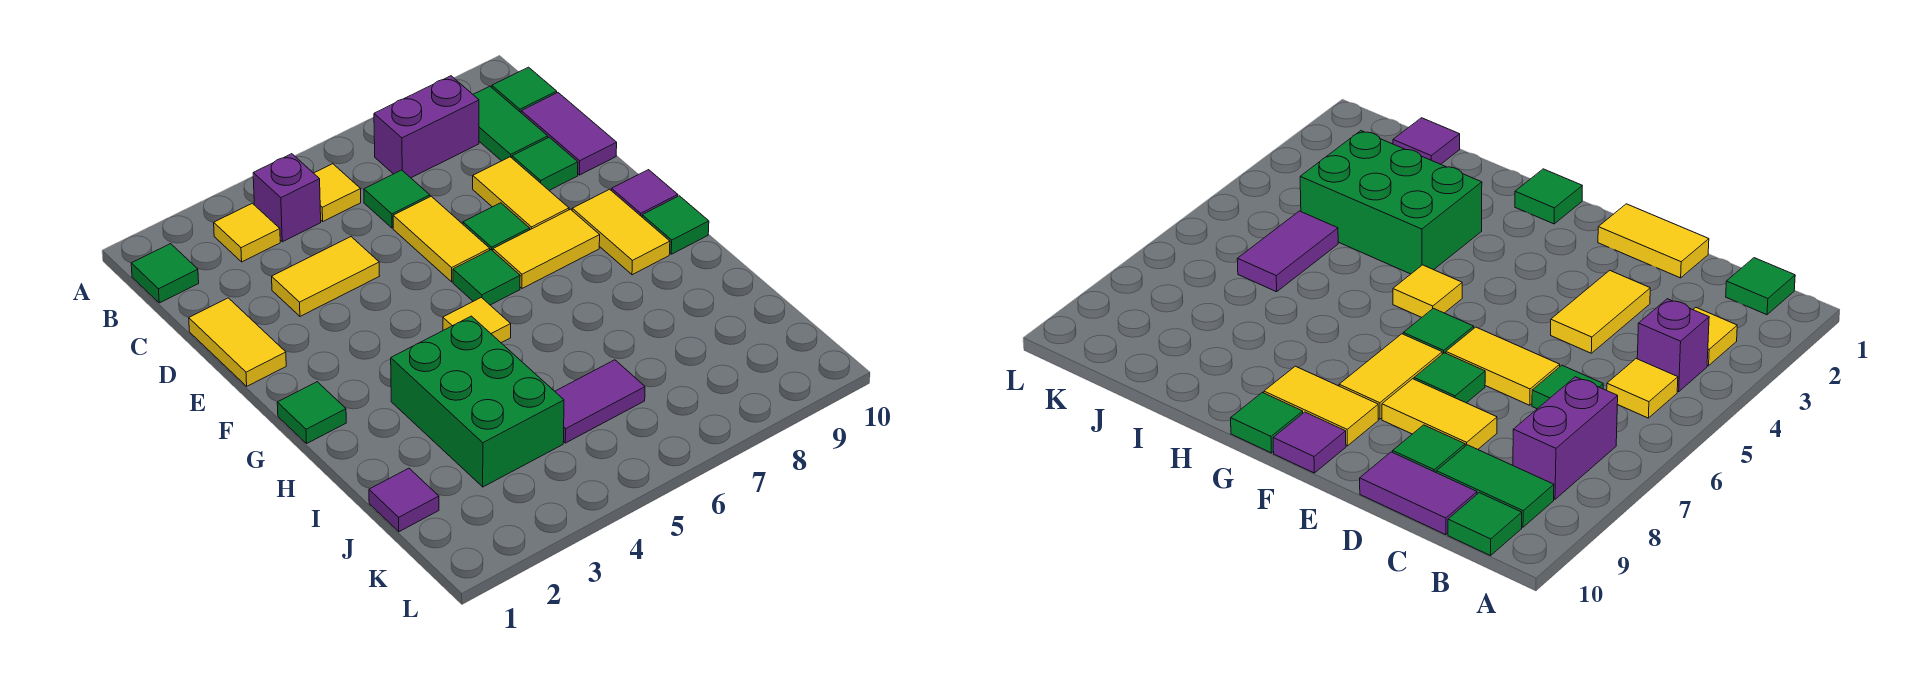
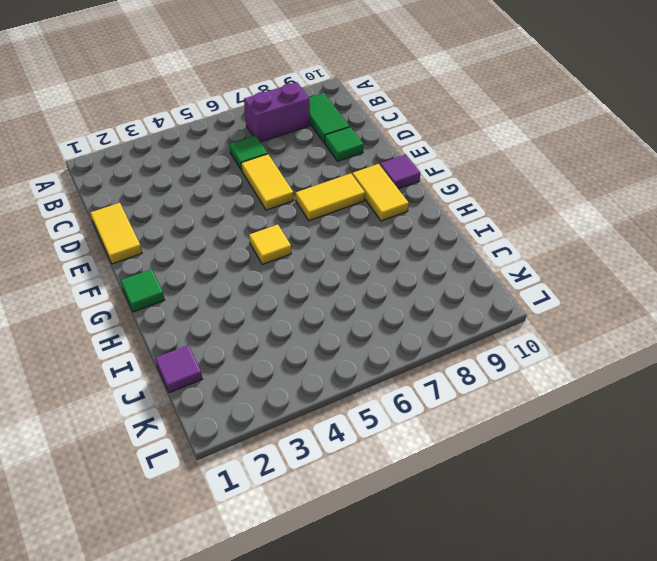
none -> green 1x1 tile [131,244,199,303]
none -> yellow 1x1 tile [214,203,280,262]
none -> purple 1x1 brick [253,154,321,242]

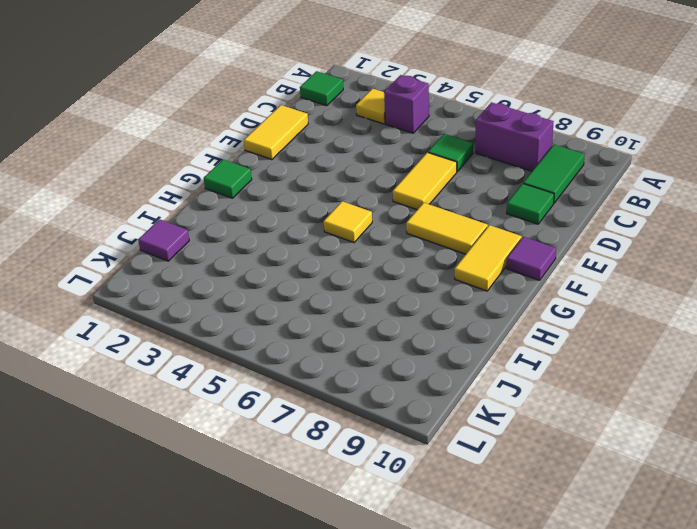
none -> yellow 1x1 tile [314,164,361,221]
none -> green 1x1 tile [492,67,557,112]
none -> purple 1x2 tile [521,93,617,175]

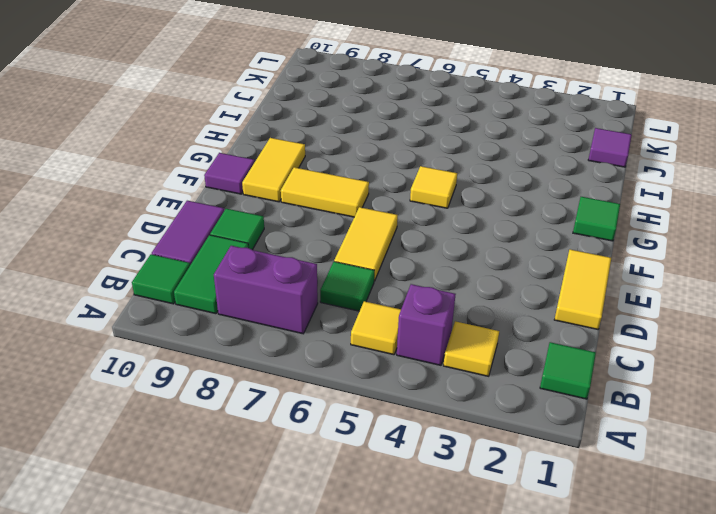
none -> yellow 1x2 tile [272,237,379,316]
none -> yellow 1x2 tile [473,157,569,230]
none -> green 1x1 tile [463,203,530,251]

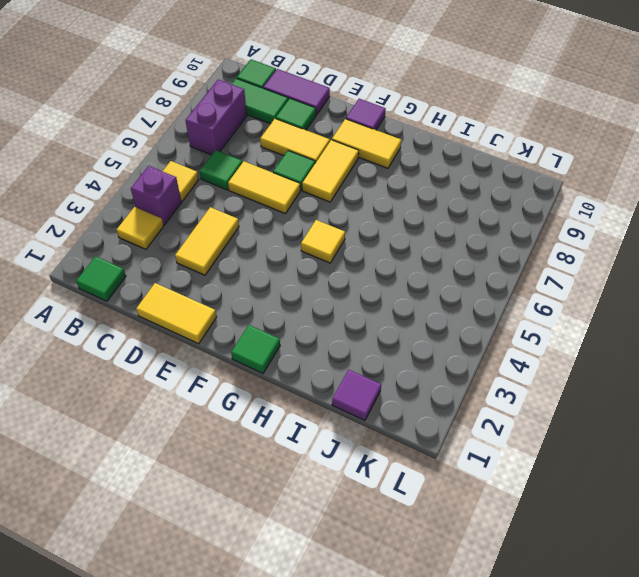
none -> green 1x1 tile [453,250,520,305]
none -> green 1x1 tile [642,196,709,254]
none -> green 2x3 brick [391,316,564,487]

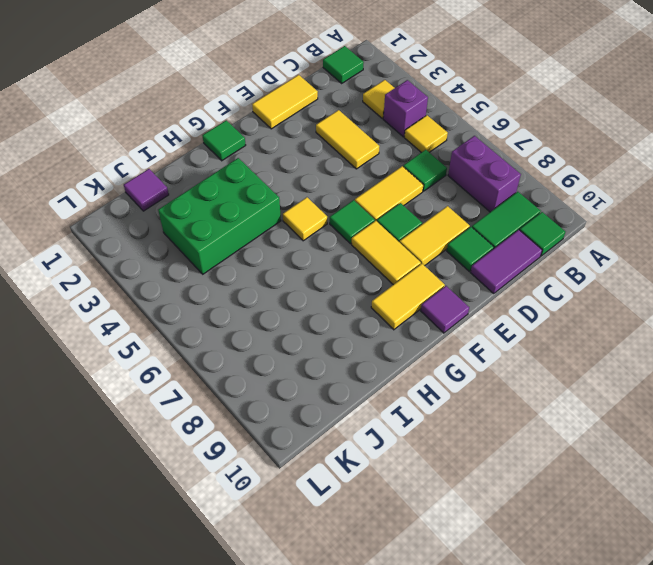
none -> green 1x1 tile [642,196,709,254]
none -> purple 1x2 tile [555,360,645,443]

